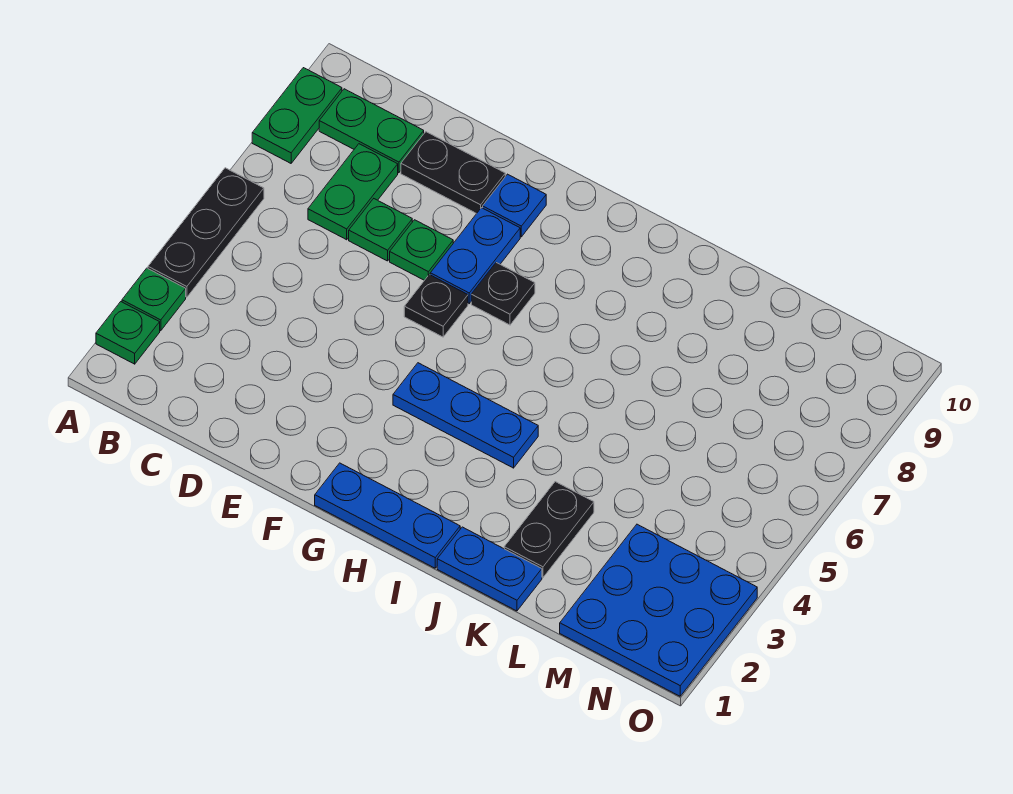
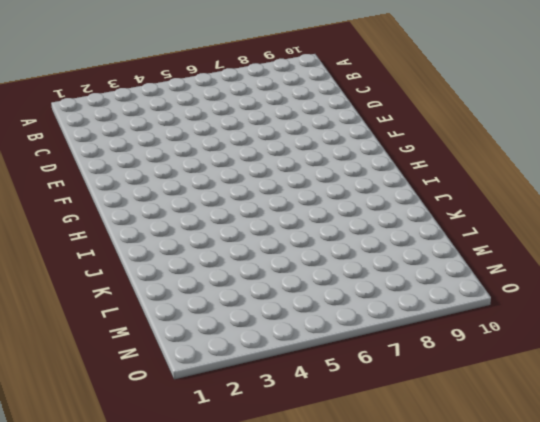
none -> green 1x1 plate [96,302,160,364]
none -> green 1x1 plate [122,268,186,331]
none -> black 1x3 plate [148,168,264,297]

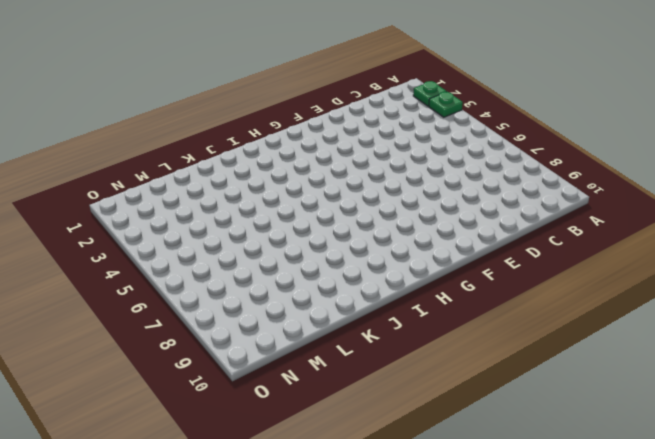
none -> black 1x3 plate [148,168,264,297]
none -> green 1x2 plate [252,68,342,163]
none -> green 1x2 plate [319,89,424,173]

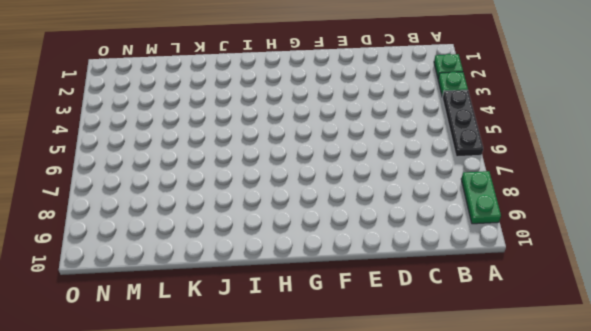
none -> green 1x2 plate [319,89,424,173]
none -> green 1x2 plate [308,144,398,240]
none -> green 1x1 plate [349,199,412,261]

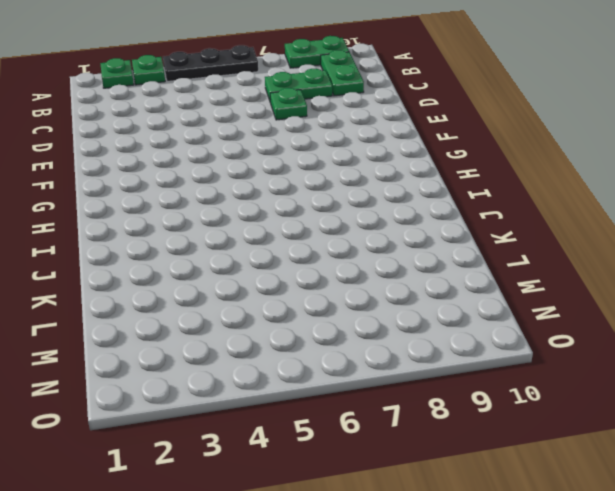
none -> black 1x2 plate [401,132,505,214]
none -> green 1x1 plate [390,220,453,280]
none -> black 1x1 plate [404,275,468,337]

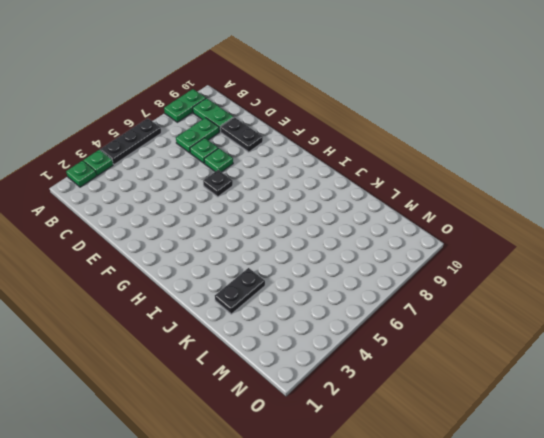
none -> blue 1x2 plate [430,208,520,304]
none -> blue 1x1 plate [483,174,546,237]
none -> blue 1x3 plate [315,463,460,568]

